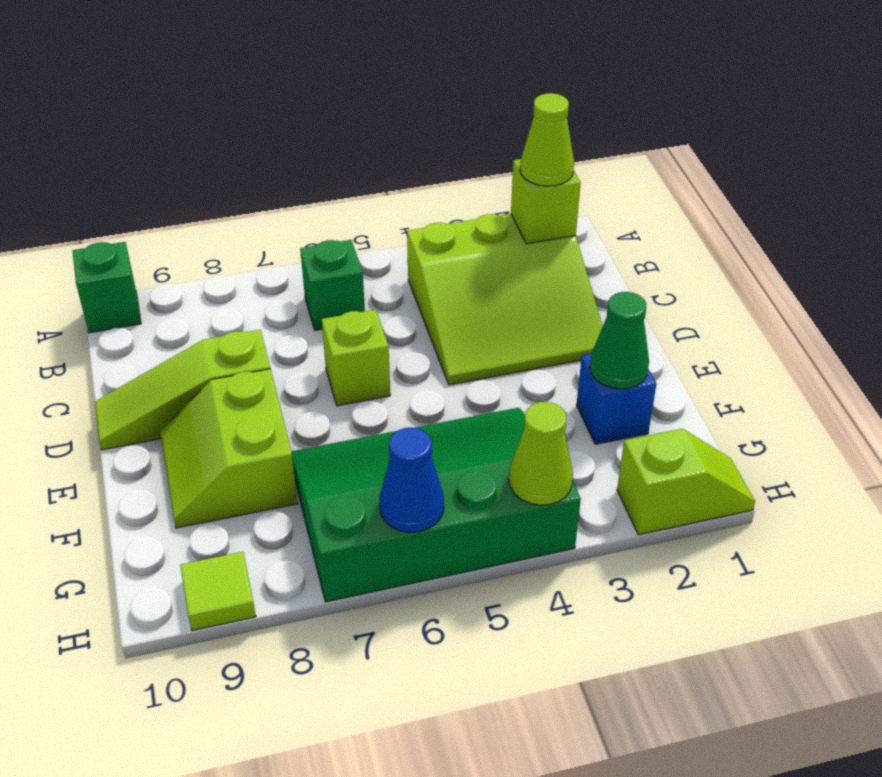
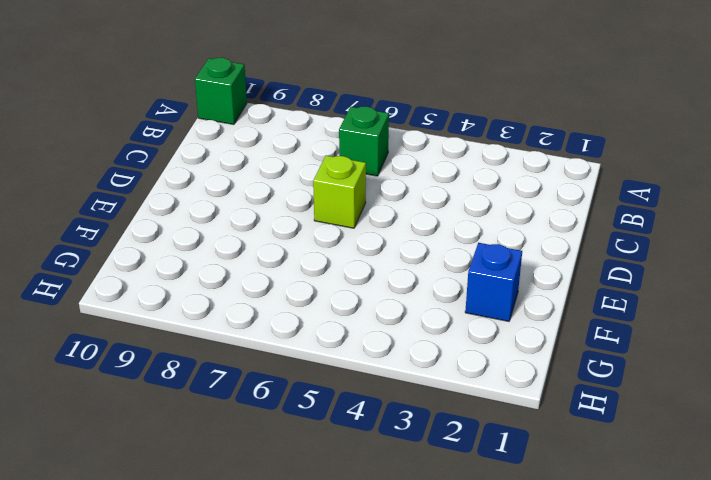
none -> lime 3x3 slope [407,214,603,385]
none -> lime 1x3 slope [95,330,270,450]
none -> lime 2x2 slope [160,369,298,528]

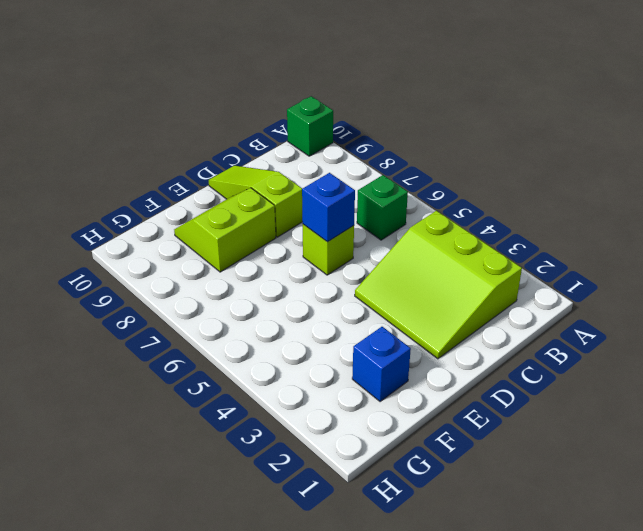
blue 1x1 brick [302,173,355,242] -> none
none -> green 3x4 slope [291,408,581,602]
none -> lime 1x2 slope [617,429,755,535]
none -> lime 1x1 tile [180,552,256,631]

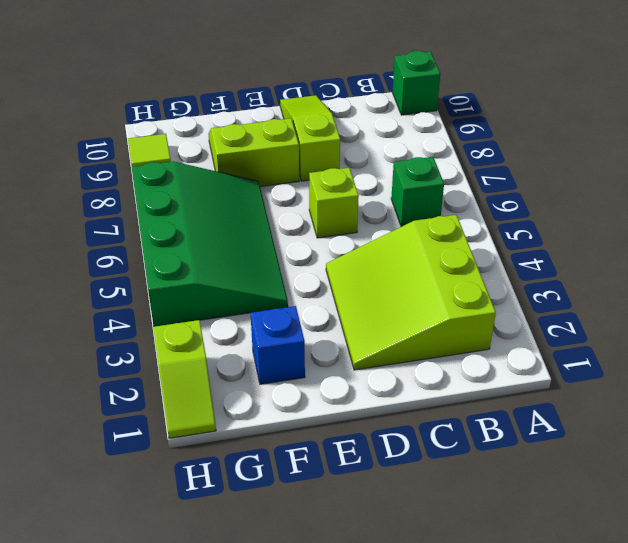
none -> lime 1x1 brick [511,159,581,244]
none -> green 1x1 cone [590,292,649,389]
none -> lime 1x1 cone [509,402,573,505]

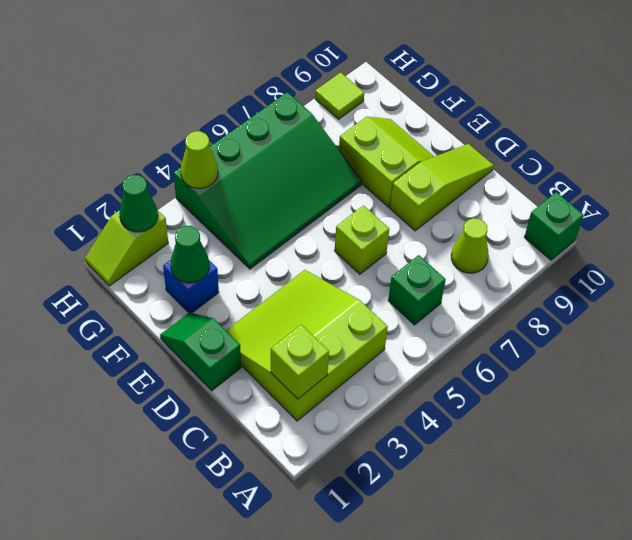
lime 1x1 cone [451,218,489,273] -> lime 1x1 cone moved to [520,93,574,186]
green 1x2 slope [160,312,241,391] -> none
green 1x1 cone [119,175,158,232] -> none
none -> blue 1x1 cone [379,428,444,532]

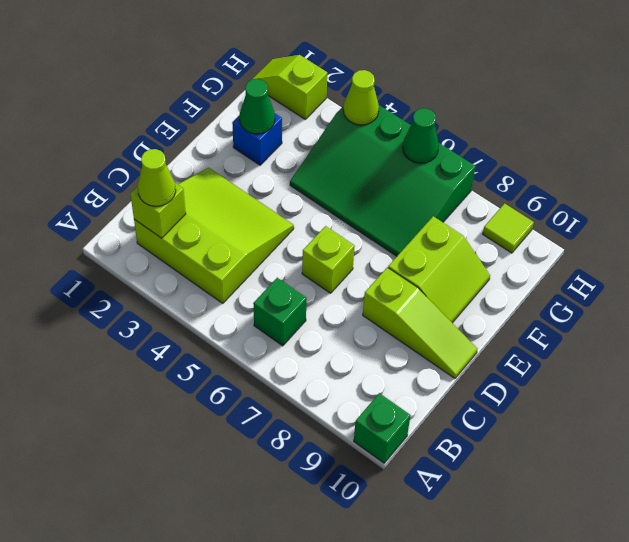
green 1x1 cone [403,108,439,163] -> blue 1x1 cone [379,428,444,532]

